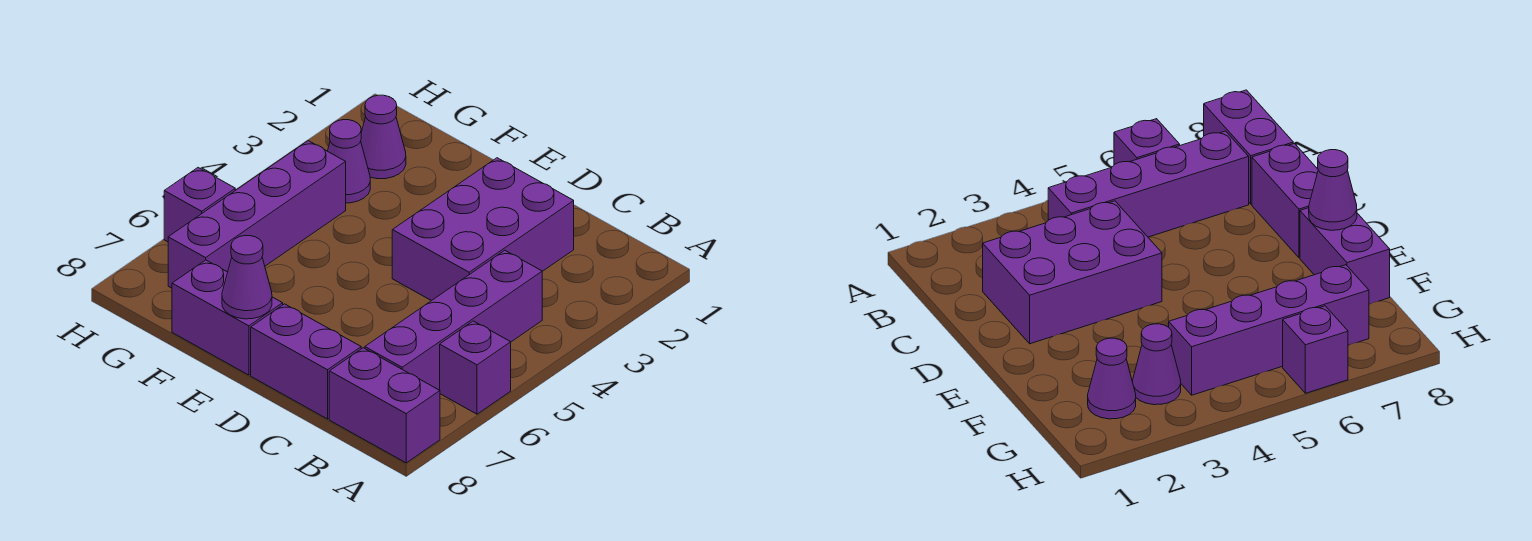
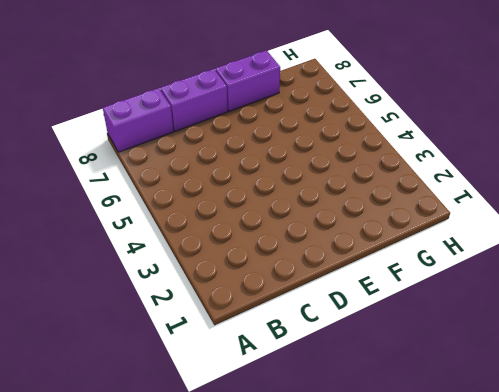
none -> purple 1x1 brick [440,321,511,414]
none -> purple 1x4 brick [365,250,542,390]

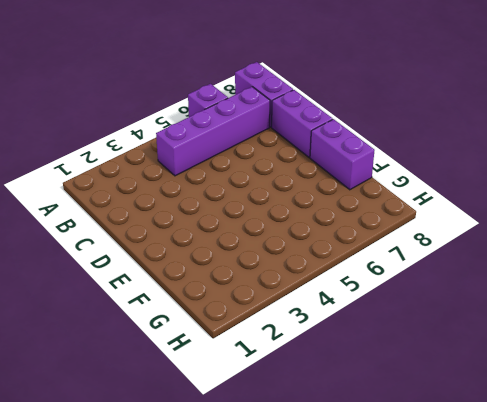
none -> purple 2x3 brick [392,158,574,301]
none -> purple 1x1 cone [361,95,406,179]

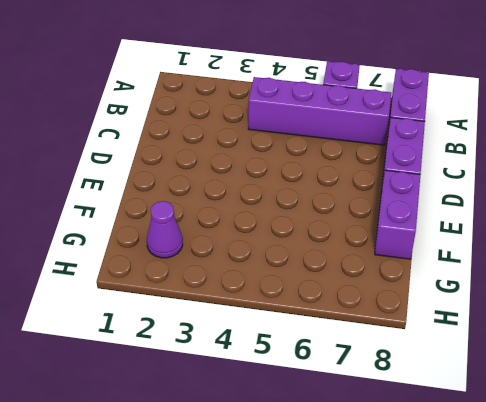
none -> purple 2x3 brick [392,158,574,301]
none -> purple 1x1 cone [328,120,370,203]

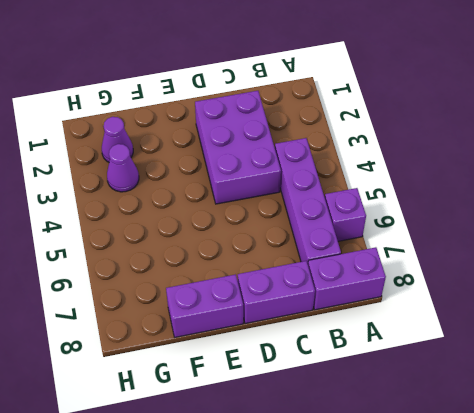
none -> purple 1x4 brick [168,141,346,288]
none -> purple 1x1 brick [164,168,235,242]

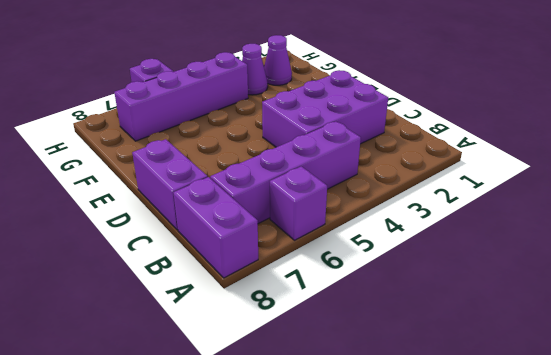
none -> purple 1x2 brick [172,260,283,375]
none -> purple 1x1 cone [222,236,272,319]

